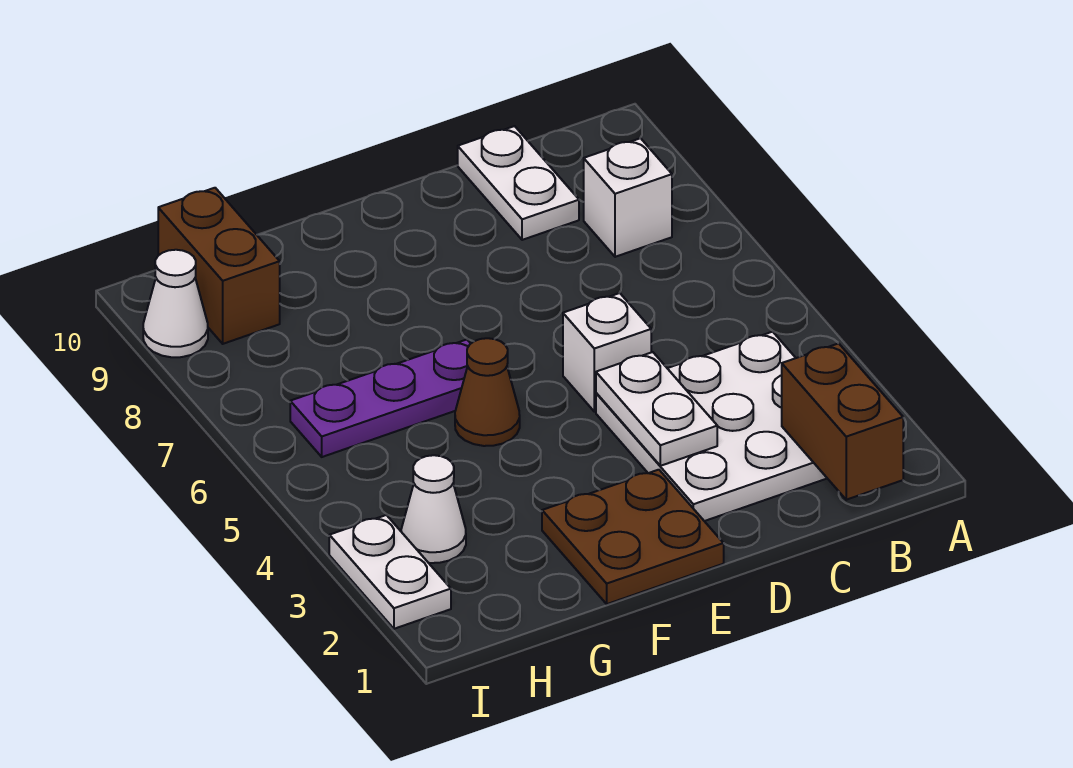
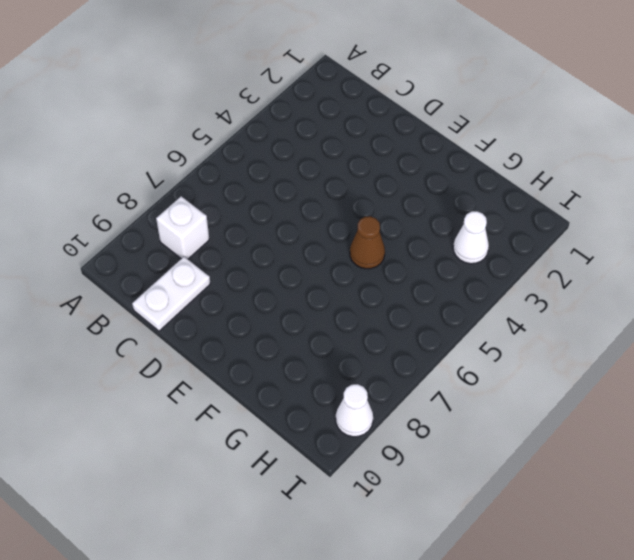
none -> white 3x3 plate [596,332,827,521]
none -> white 1x1 brick [563,293,651,412]
none -> brown 2x2 plate [542,470,724,604]

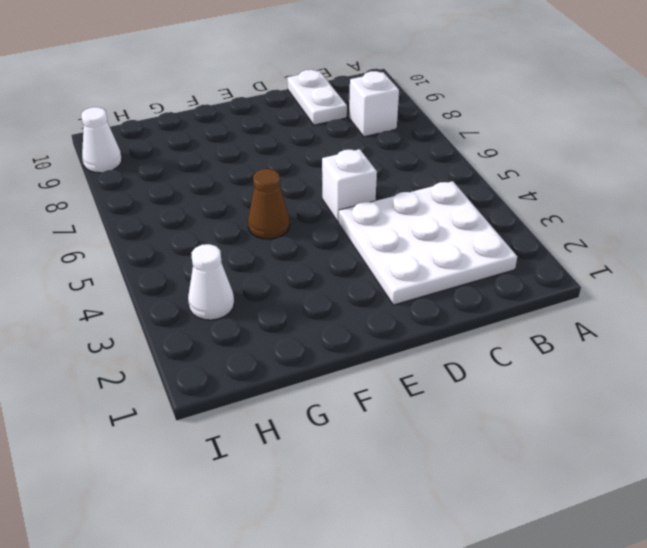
none -> brown 2x2 plate [542,470,724,604]
none -> purple 1x3 plate [290,340,471,457]
none -> brown 1x2 brick [158,188,280,344]

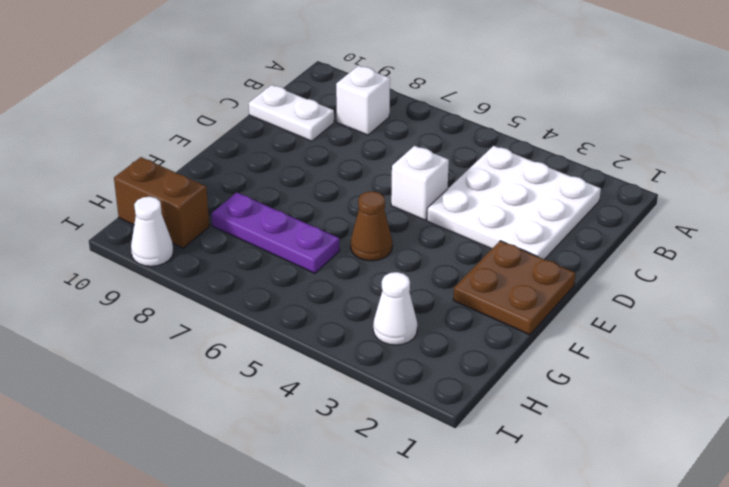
purple 1x3 plate [211,193,340,273] -> purple 1x3 plate turned to [290,340,471,457]
none -> white 1x2 plate [329,515,451,629]
none -> brown 1x2 brick [782,343,903,500]
none -> white 1x2 plate [596,352,717,466]

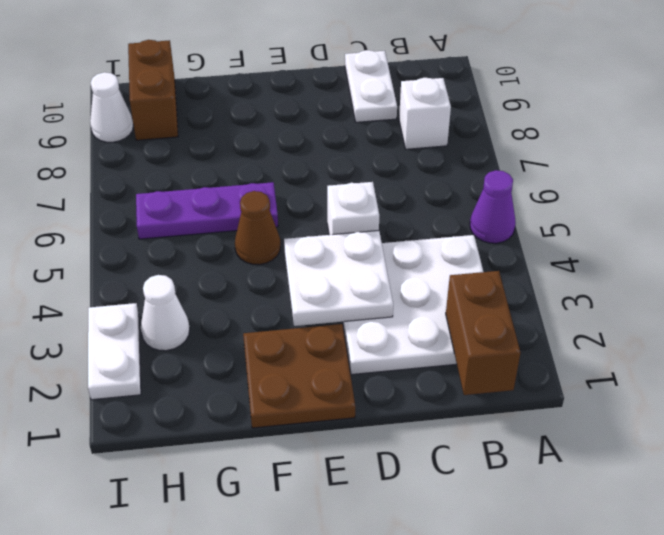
purple 1x1 cone [470,170,516,243] -> none
white 2x2 plate [284,231,393,326] -> white 1x2 plate [596,352,717,466]

